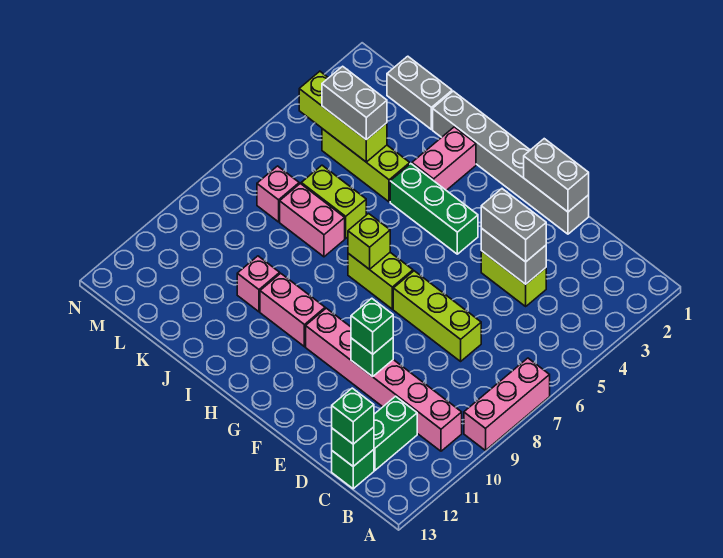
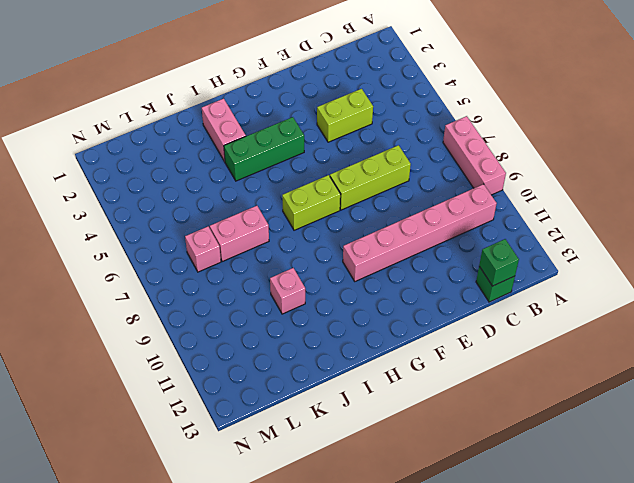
none -> green 1x2 brick [374,396,417,470]
none -> grey 1x6 brick [433,91,589,234]
none -> pink 1x2 brick [260,273,325,347]

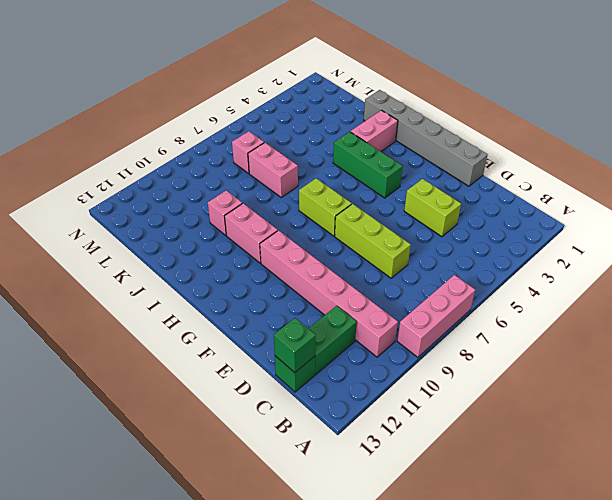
none -> lime 1x3 brick [322,129,410,202]
none -> lime 1x2 brick [301,165,366,238]
none -> grey 1x2 brick [387,56,452,129]

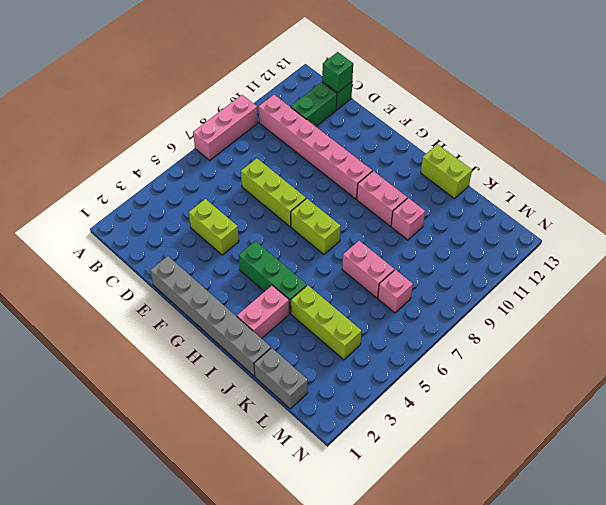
lime 1x2 brick [421,144,472,199] -> lime 1x2 brick moved to [301,165,366,238]
none -> grey 1x2 brick [481,228,546,284]
none -> grey 1x2 brick [524,139,589,212]
none -> green 1x1 brick [351,338,393,377]

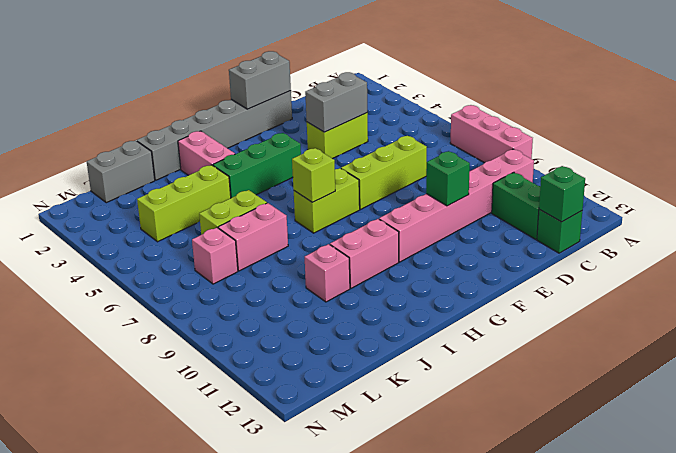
none -> lime 1x3 brick [299,71,387,162]
none -> green 1x1 brick [332,388,374,444]
none -> grey 1x2 brick [481,189,546,262]

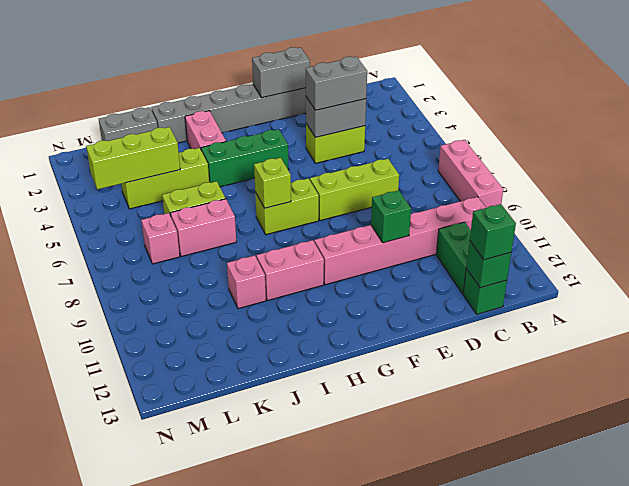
none -> green 1x1 brick [351,298,393,354]
none -> grey 1x2 brick [322,66,387,140]

